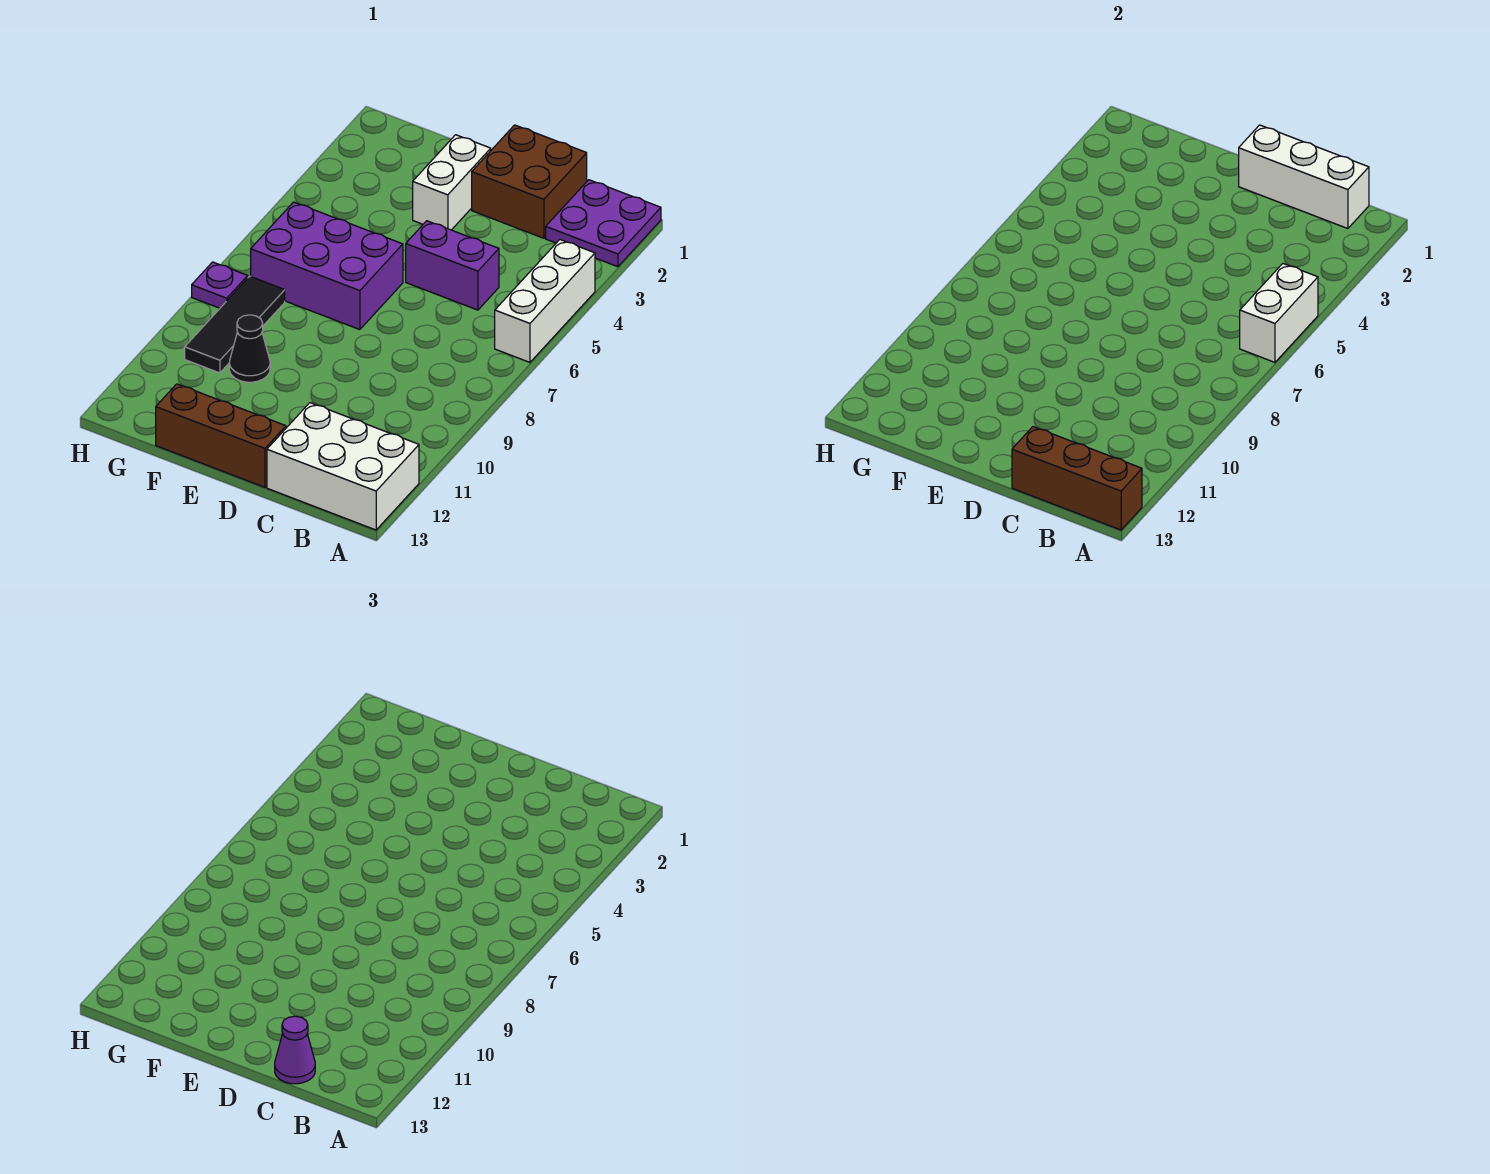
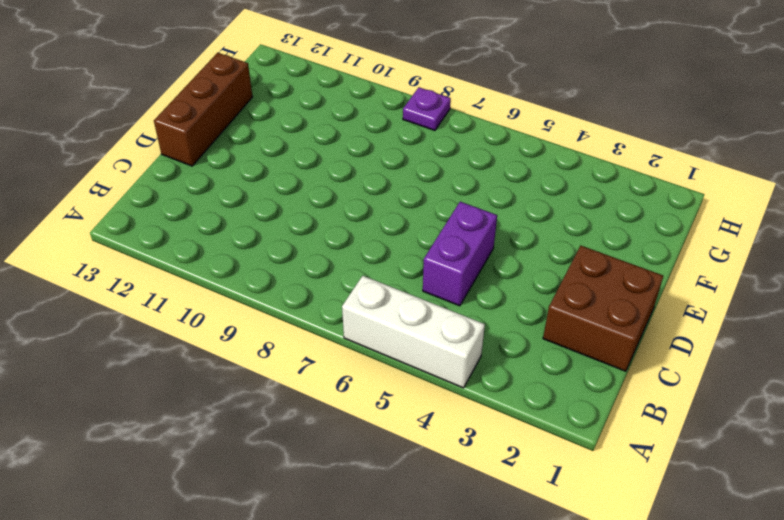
none -> purple 2x2 plate [546,180,661,267]
none -> white 2x3 brick [267,403,419,530]
none -> white 1x2 brick [413,135,491,230]

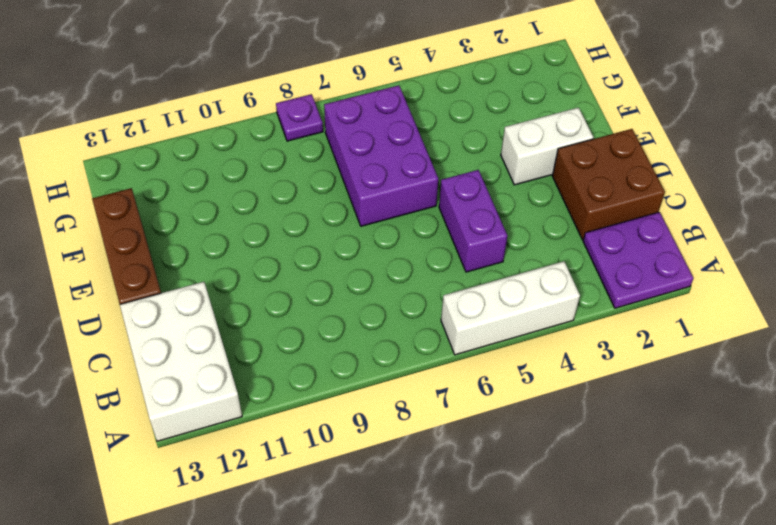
none -> black 1x1 cone [229,315,270,382]
none -> black 1x3 tile [185,276,285,373]
none -> white 1x2 brick [1240,264,1318,362]

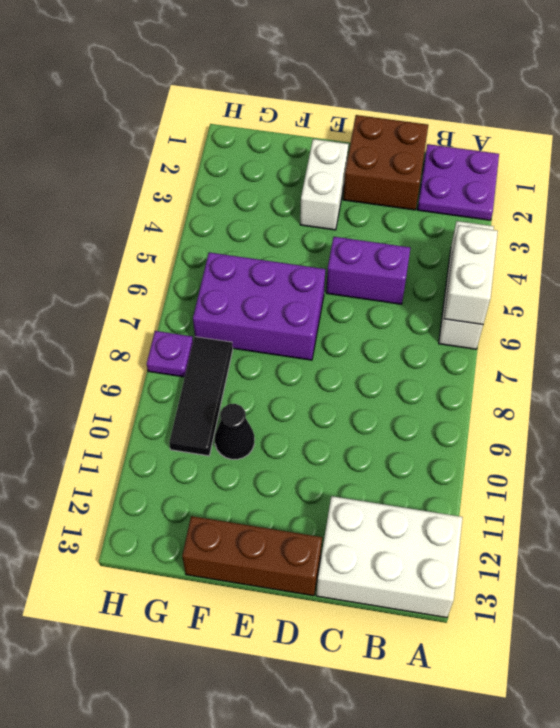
none -> brown 1x3 brick [1012,427,1142,530]
none -> white 1x3 brick [1239,125,1369,229]
none -> purple 1x1 cone [275,1016,315,1084]

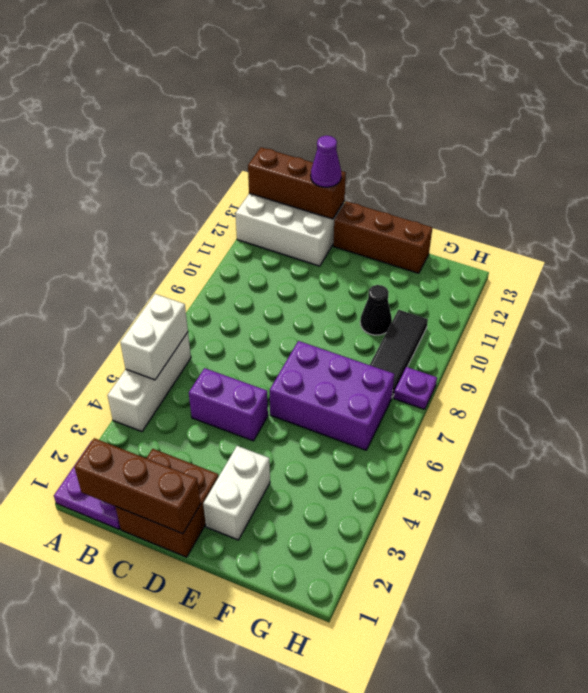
brown 1x3 brick [74,438,201,534] -> white 1x3 brick [1239,125,1369,229]

